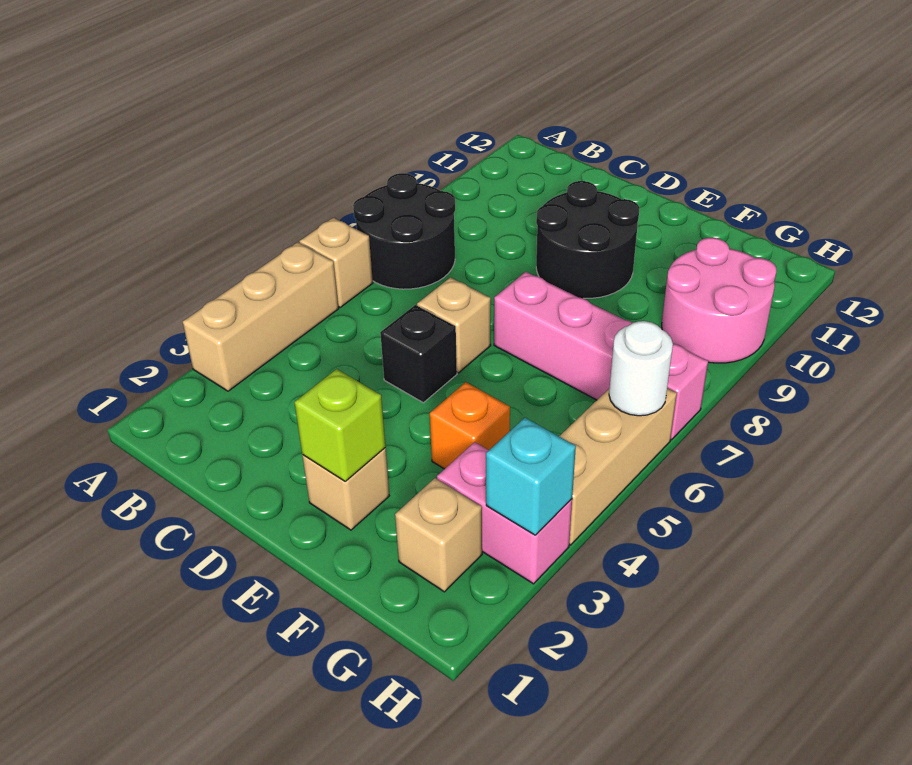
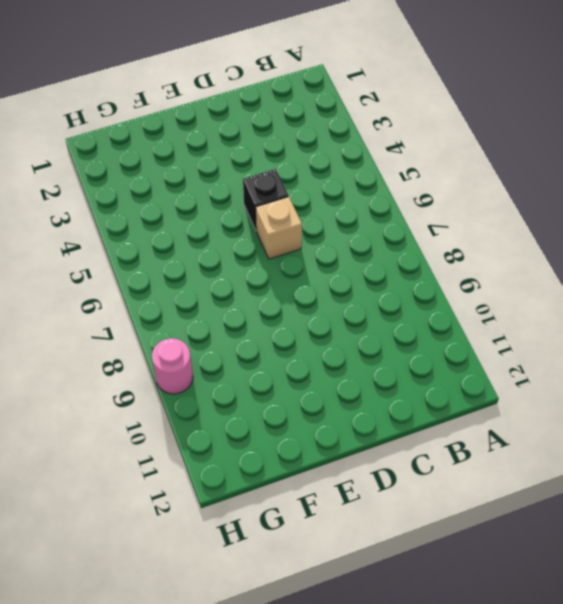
pink 1x1 round brick [152,338,193,394] -> pink 2x2 round brick [662,238,777,363]
none -> tan 1x3 brick [183,242,339,391]
none -> tan 1x1 brick [299,218,373,307]
none -> black 2x2 round brick [353,173,455,289]

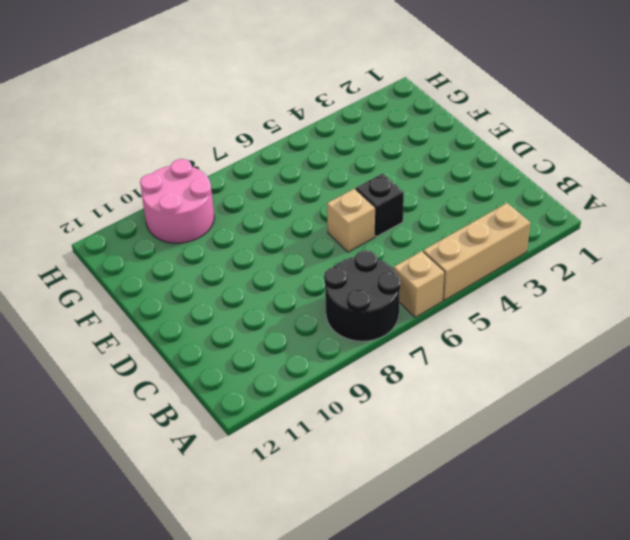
none -> black 2x2 round brick [536,181,640,298]
none -> tan 1x1 brick [302,448,389,530]
none -> pink 1x4 brick [494,272,708,440]

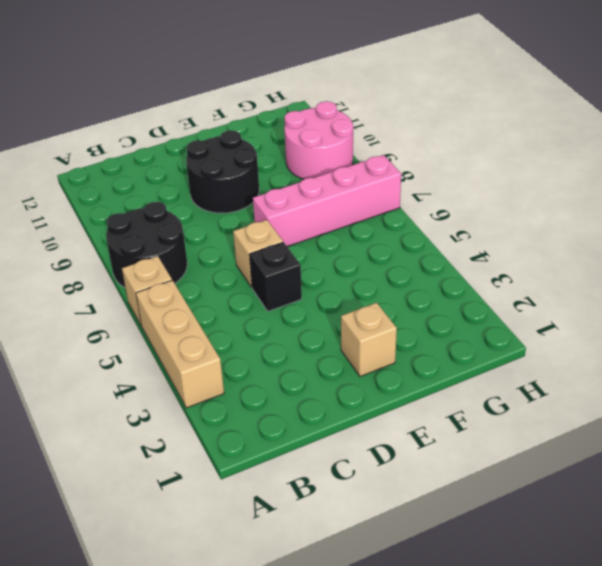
none -> orange 1x1 brick [430,382,510,469]
none -> tan 1x1 brick [395,478,482,592]
none -> pink 1x2 brick [437,442,572,584]

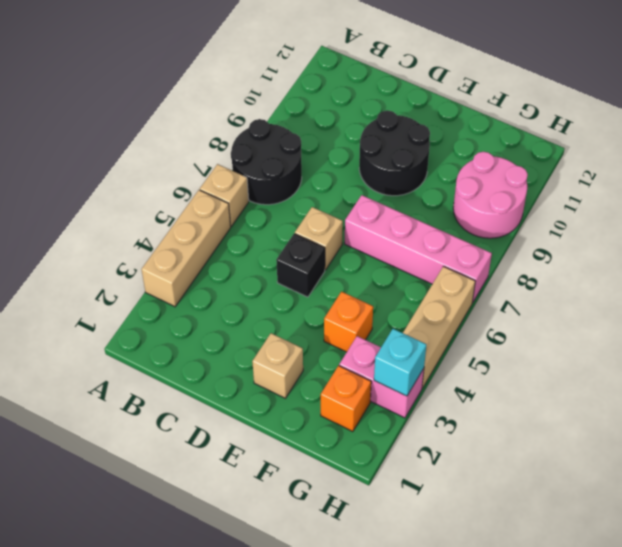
orange 1x1 brick [321,366,371,432] -> tan 1x1 brick [395,478,482,592]
none -> lime 1x1 brick [294,369,385,481]
none -> white 1x1 round brick [609,321,673,416]

